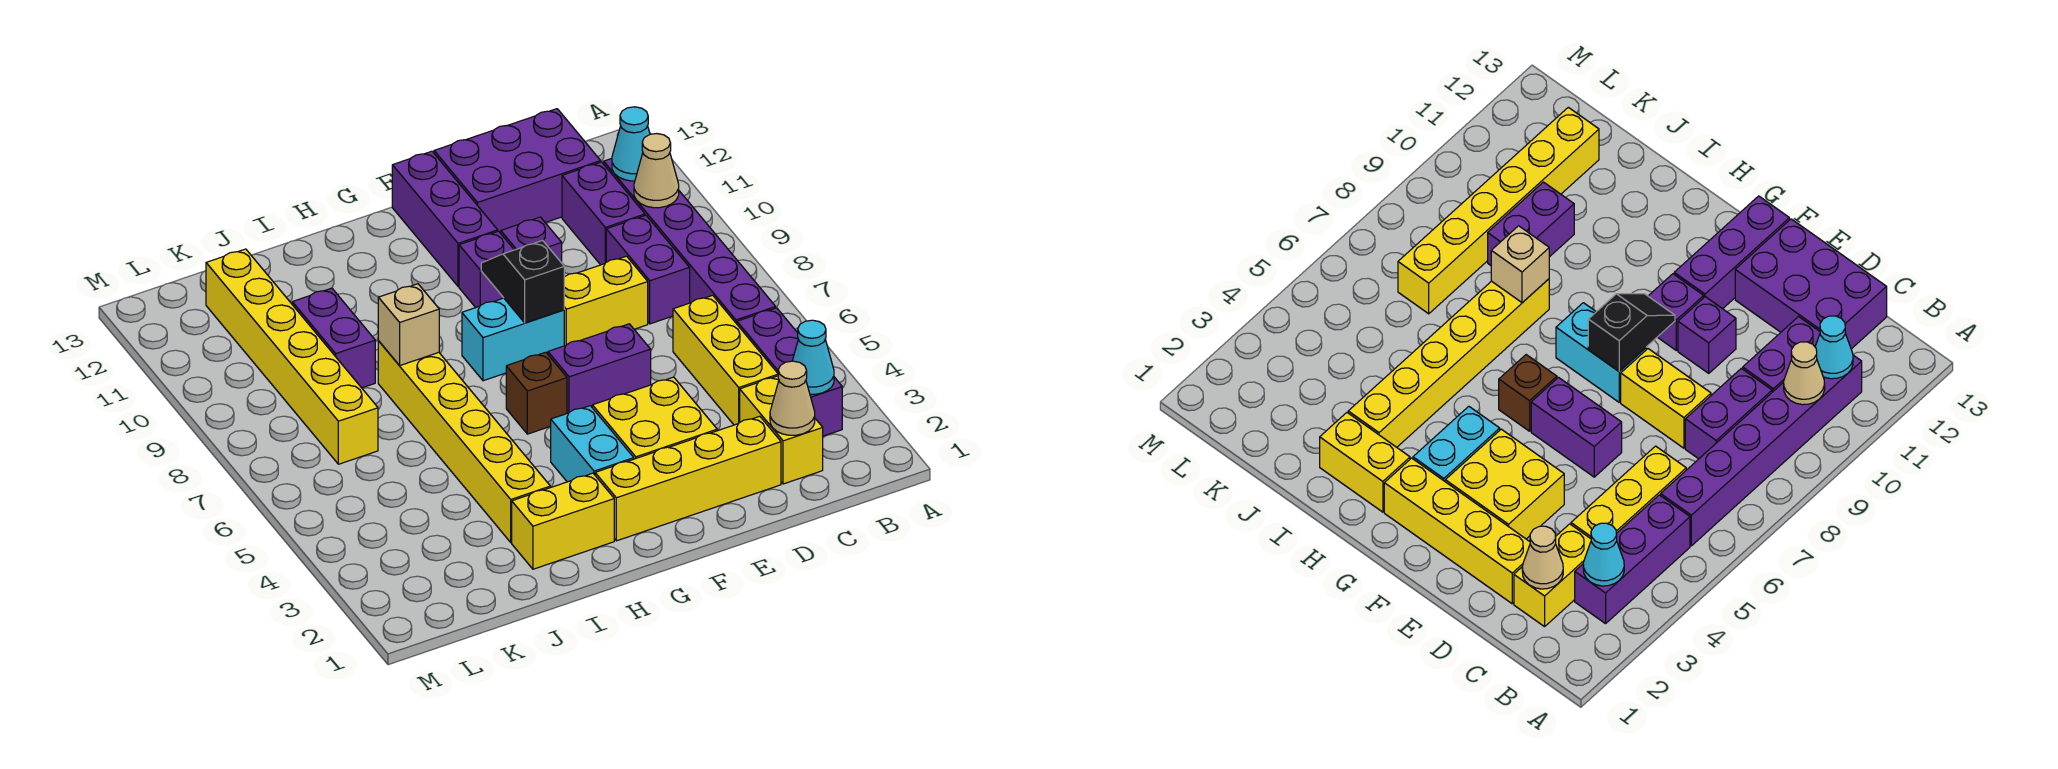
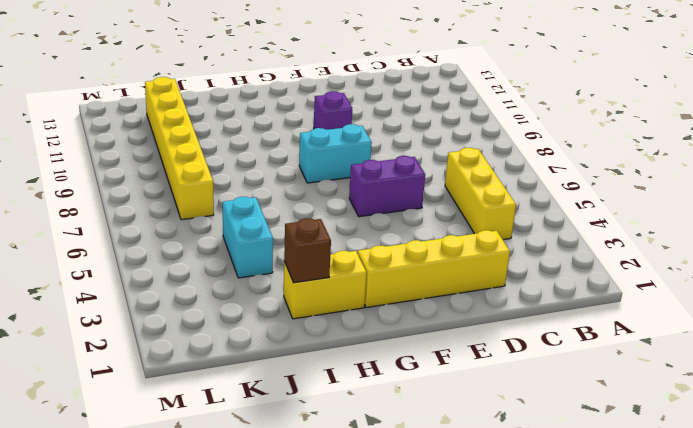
brown 1x1 brick [284,218,331,283] -> brown 1x1 brick moved to [506,352,567,434]
cyan 1x2 brick [223,197,273,278] -> cyan 1x2 brick moved to [551,406,634,482]
none -> purple 1x3 brick [737,308,842,436]
none -> purple 1x6 brick [604,159,776,324]
none -> yellow 1x2 brick [740,376,823,484]

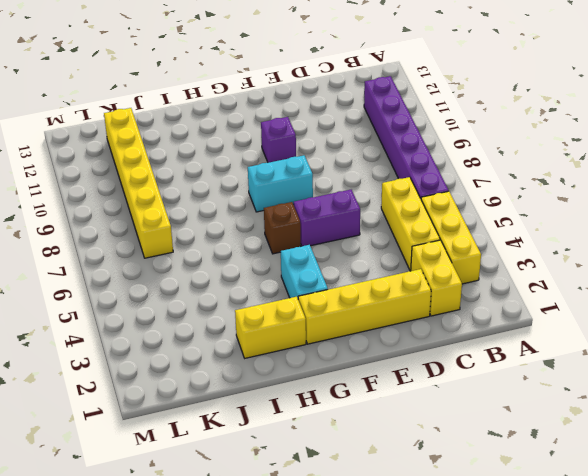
yellow 1x3 brick [421,191,481,284] -> purple 1x3 brick [737,308,842,436]
none -> purple 1x2 brick [606,215,690,324]
none -> purple 1x2 brick [562,162,645,265]
none -> purple 2x3 brick [434,109,601,233]

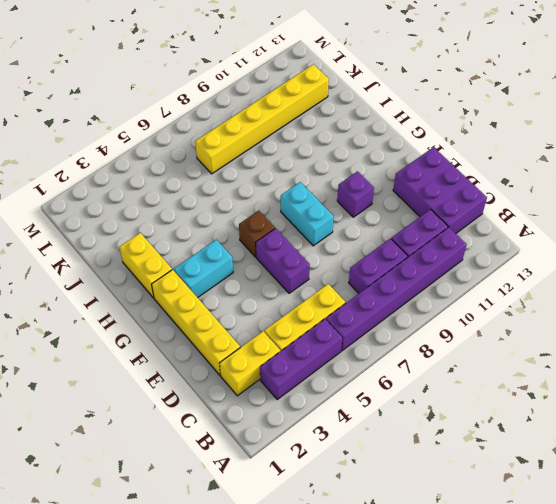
none -> yellow 1x2 brick [564,256,648,346]
none -> yellow 2x2 brick [592,377,717,459]
none -> purple 1x1 brick [501,217,562,263]

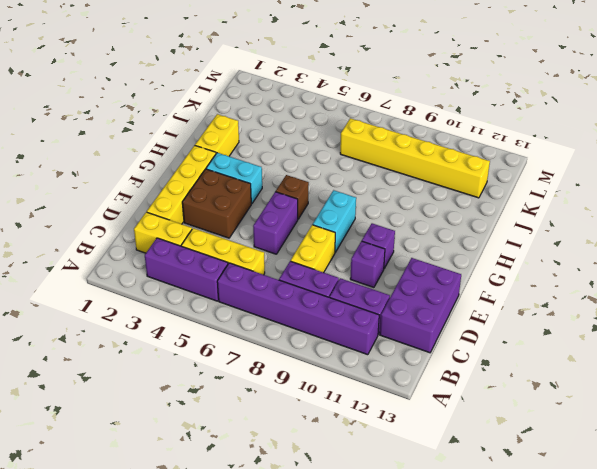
brown 2x2 brick [182,169,251,238] -> yellow 2x2 brick [592,377,717,459]
none -> purple 1x3 brick [392,151,498,286]
none -> yellow 1x6 brick [378,341,550,542]
none -> purple 1x2 brick [292,288,375,388]

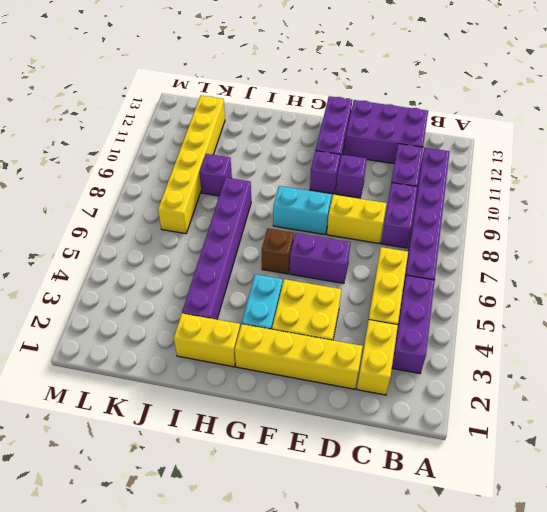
purple 1x6 brick [182,178,251,319] -> yellow 1x6 brick [378,341,550,542]
purple 1x1 brick [199,154,232,196] -> purple 1x2 brick [292,288,375,388]
none -> cyan 1x1 cone [792,320,834,394]
none -> tan 1x1 cone [634,134,679,208]
none -> cyan 1x1 cone [612,107,650,181]

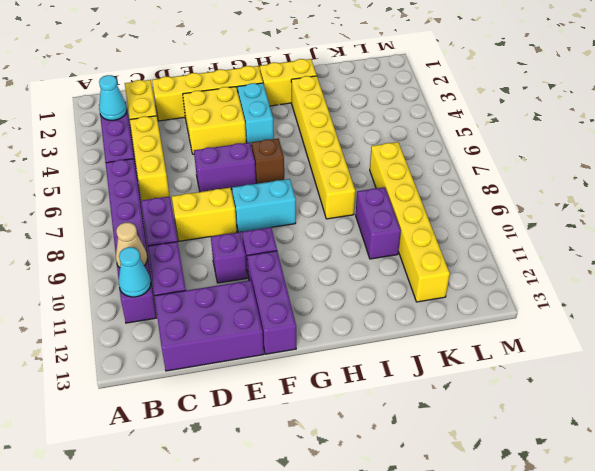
none -> tan 1x1 cone [770,361,815,435]
none -> black 1x2 slope [481,241,564,323]
none -> tan 1x1 brick [378,284,439,366]

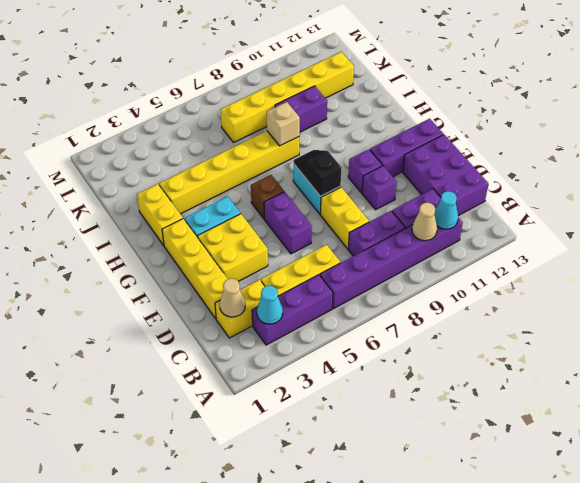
black 1x2 slope [294,150,342,196] -> black 1x2 slope turned to [481,241,564,323]

